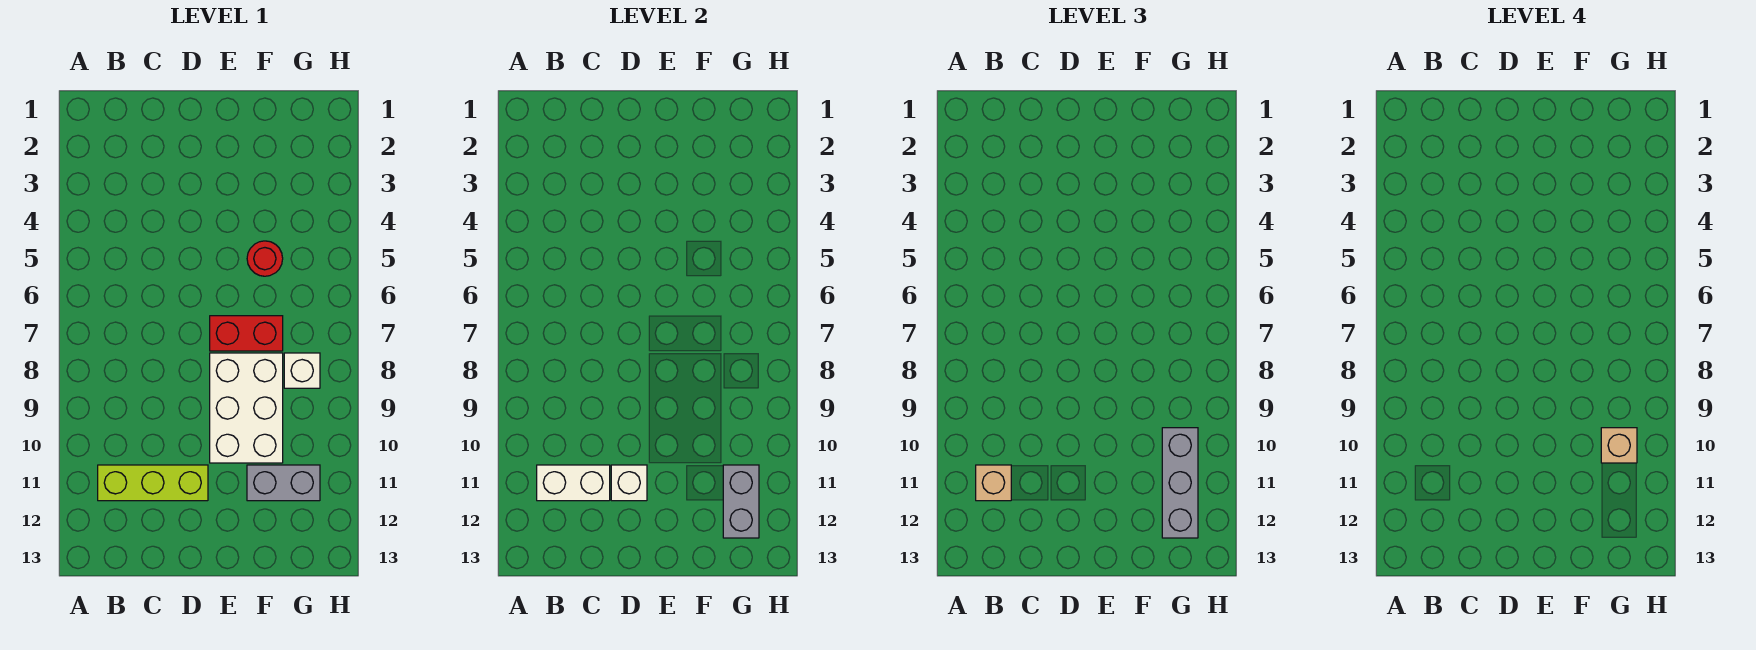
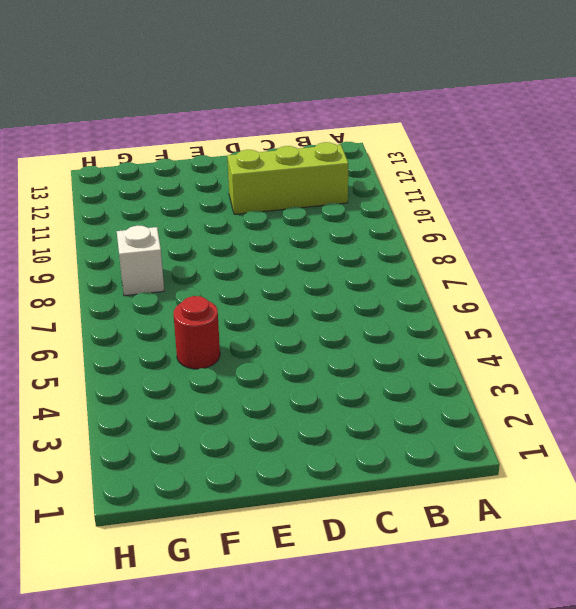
none -> red 1x2 brick [210,316,283,351]
none -> white 2x3 brick [210,353,283,463]
none -> grey 1x2 brick [247,465,320,501]

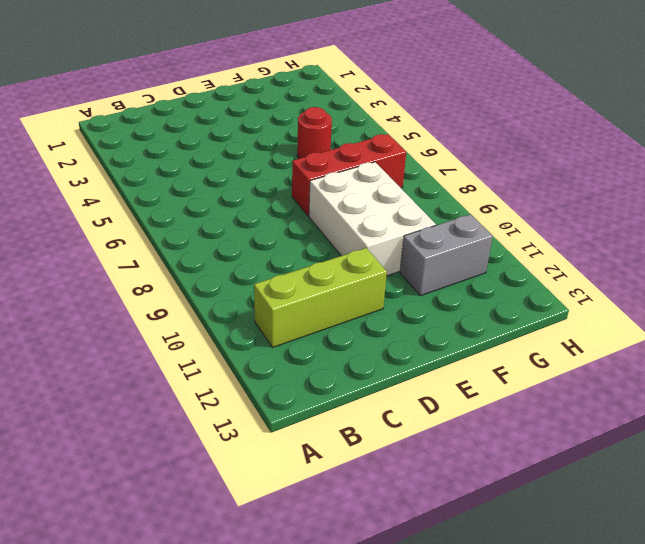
red 1x3 brick [292,134,406,216] -> red 1x2 brick [210,316,283,351]
none -> white 1x1 brick [284,353,320,388]
none -> white 1x2 brick [537,465,610,501]
none -> white 1x1 brick [611,465,647,501]

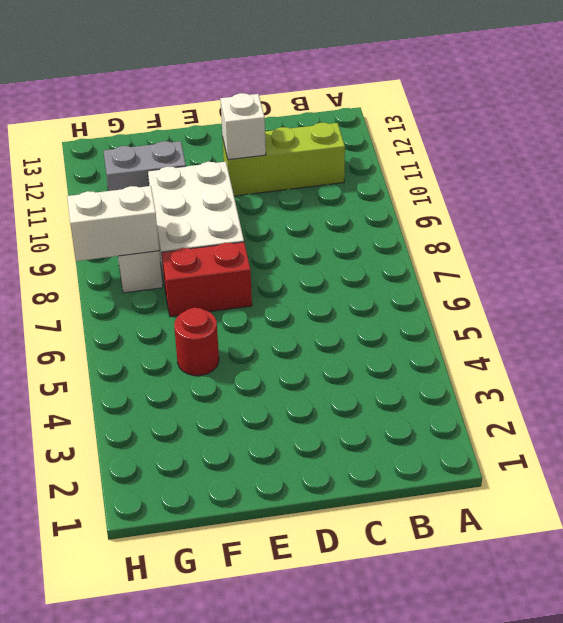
white 1x2 brick [67,186,159,261] -> white 1x2 brick moved to [537,465,610,501]
none -> grey 1x2 brick [723,465,759,538]
none -> tan 1x1 brick [976,465,1011,501]
none -> grey 1x3 brick [1162,428,1198,538]

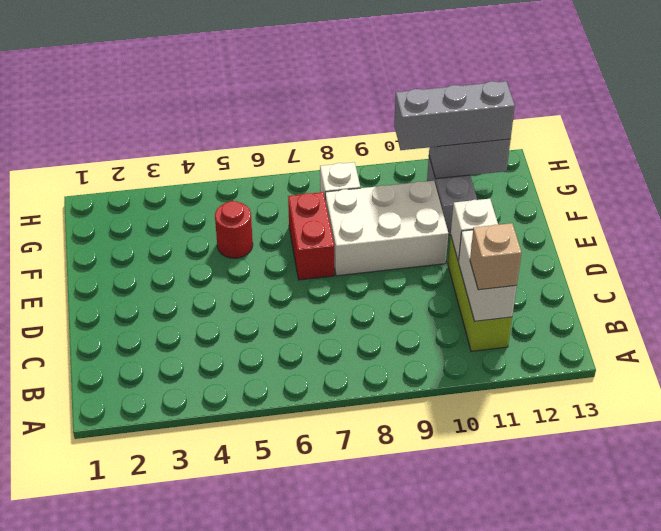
none -> tan 1x1 brick [1601,428,1637,463]

